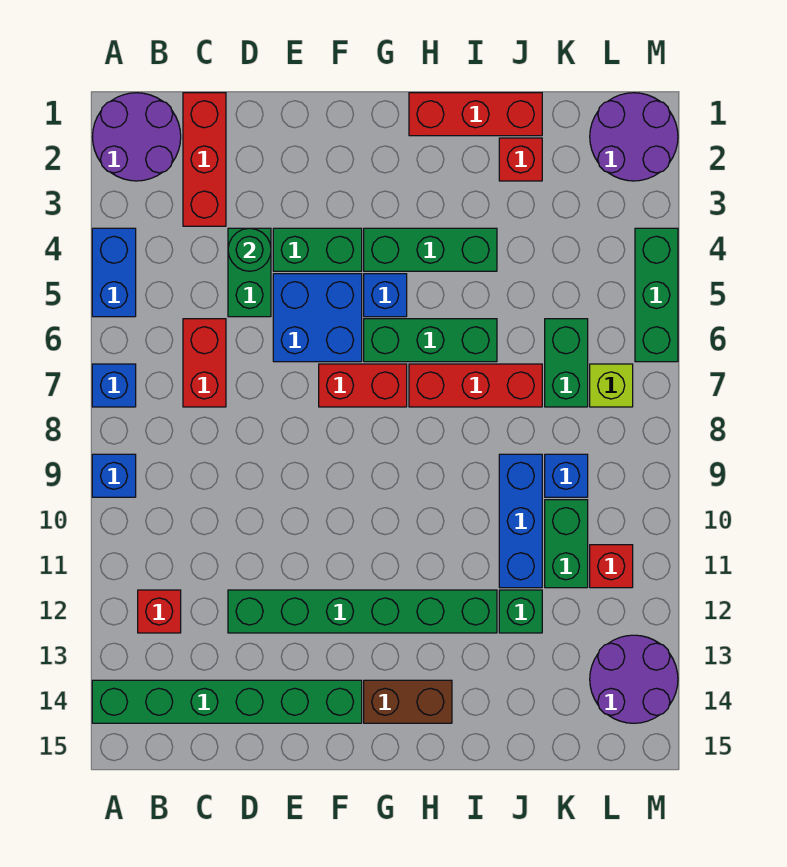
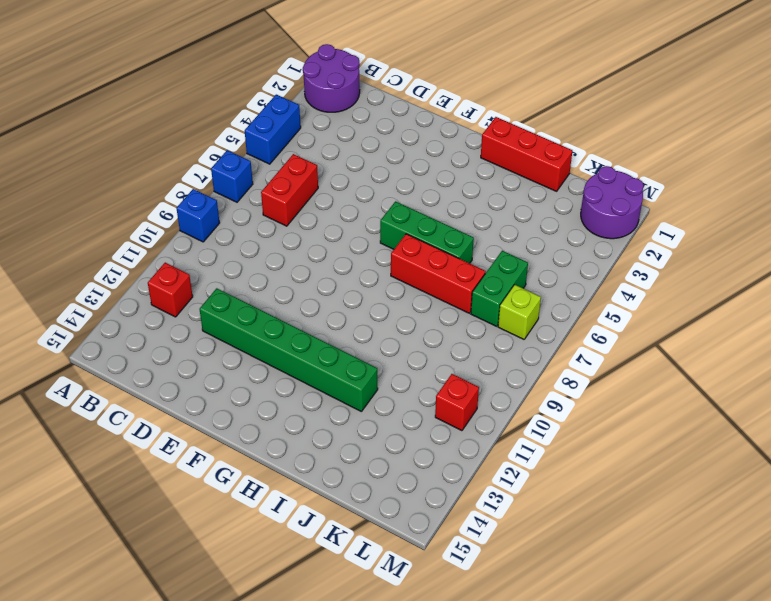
none -> green 1x6 brick [92,680,362,723]
none -> red 1x3 brick [183,93,226,226]
none -> green 1x2 brick [228,228,271,317]
none -> green 1x2 brick [273,228,362,271]

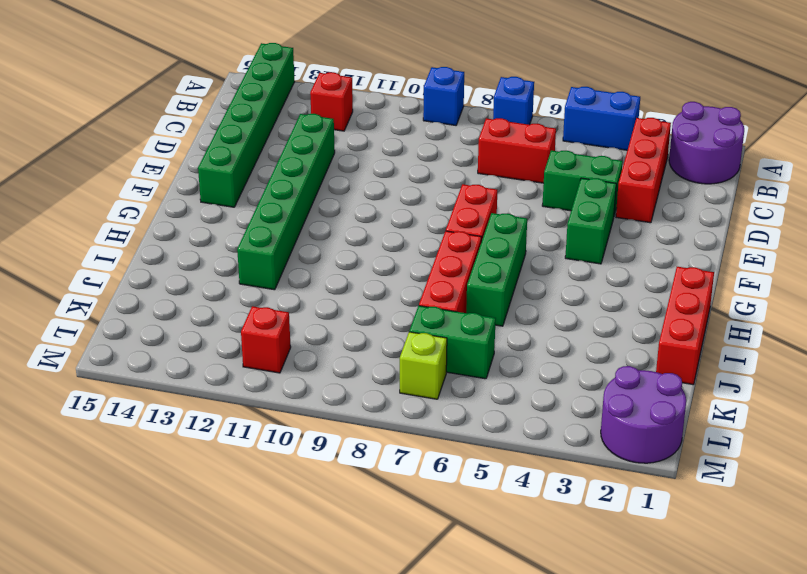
red 1x3 brick [616,118,671,223] -> red 1x3 brick turned to [183,93,226,226]
none -> blue 2x2 brick [273,274,362,362]
none -> green 1x3 brick [364,228,497,271]
none -> blue 1x1 brick [364,274,407,317]
none -> brown 1x2 brick [364,680,452,723]

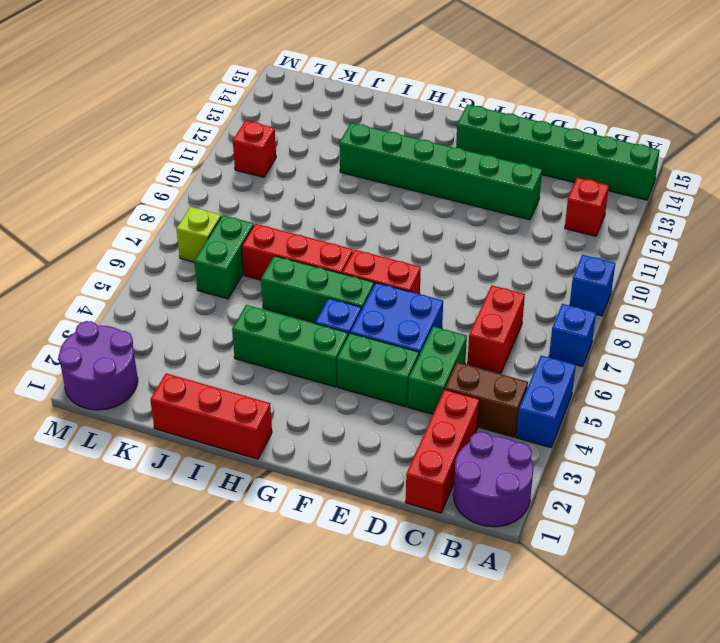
brown 1x2 brick [445,362,528,437] -> brown 1x2 brick moved to [364,680,452,723]
none -> red 1x1 brick [499,138,542,181]
none -> blue 1x3 brick [499,454,542,588]
none -> green 1x1 brick [499,590,542,633]
none -> blue 1x1 brick [545,454,588,497]

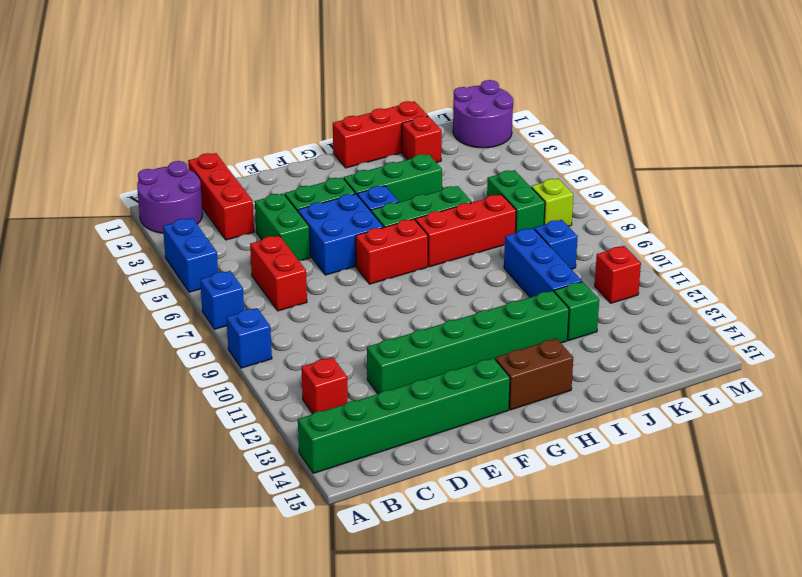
none -> green 1x2 brick [545,500,588,588]
none -> purple 2x2 round brick [590,635,678,723]
none -> green 1x3 brick [635,228,678,362]
none -> green 1x1 round brick [228,228,271,271]

